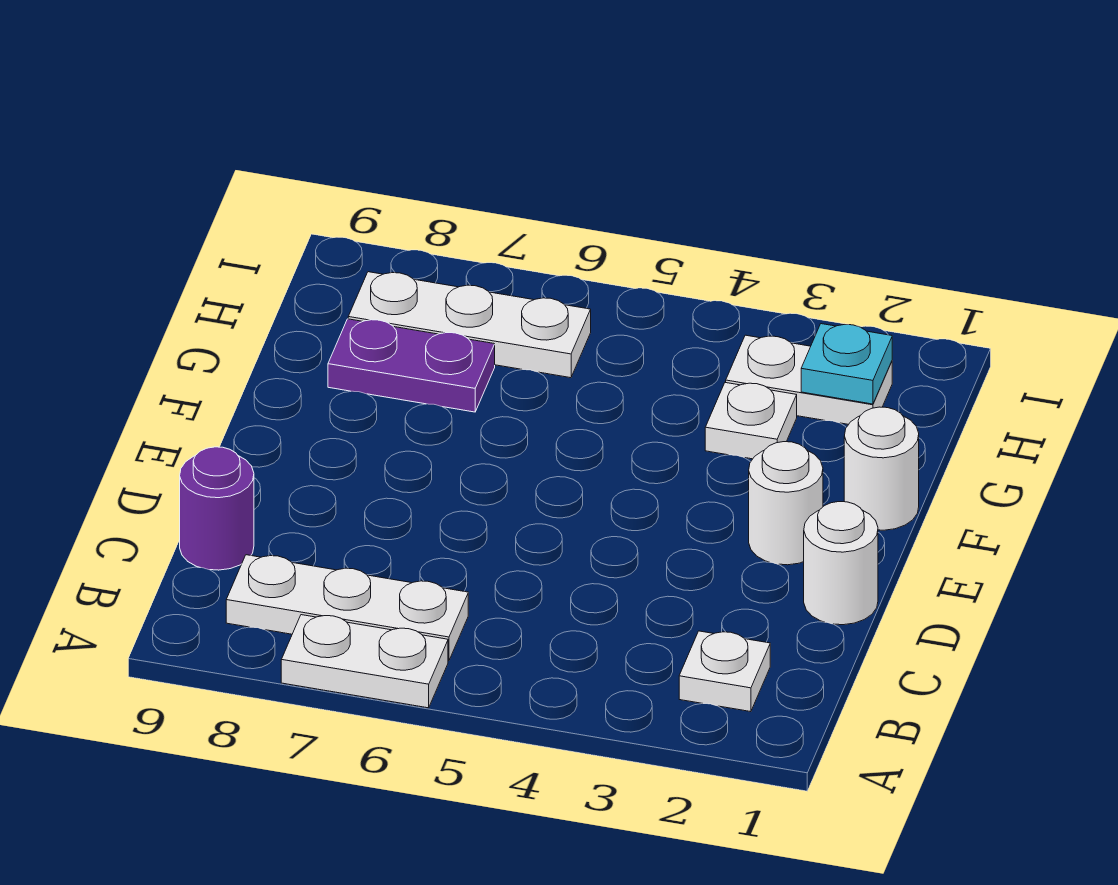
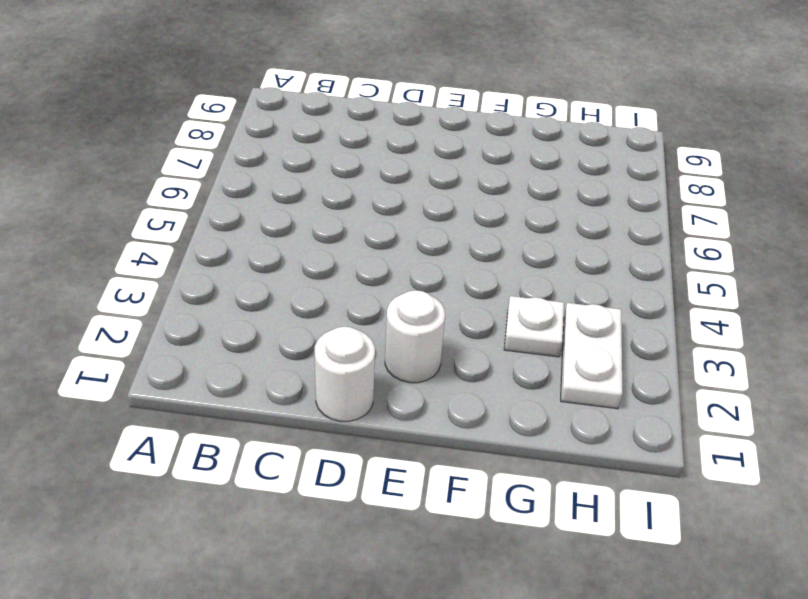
none -> white 1x2 plate [281,615,448,708]
none -> white 1x1 plate [679,631,770,712]
none -> white 1x3 plate [226,555,468,661]

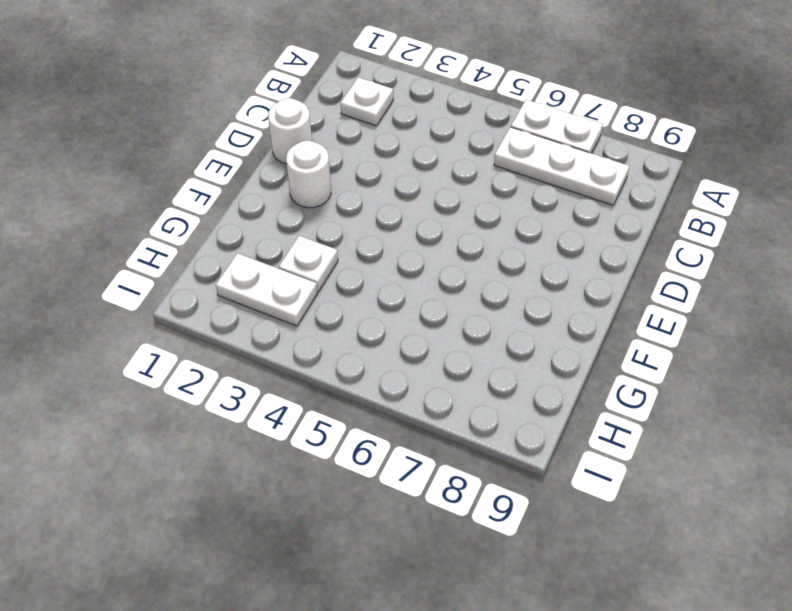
none -> purple 1x1 round brick [180,447,254,570]
none -> white 1x1 round brick [844,407,919,530]
none -> purple 1x2 plate [328,319,495,412]

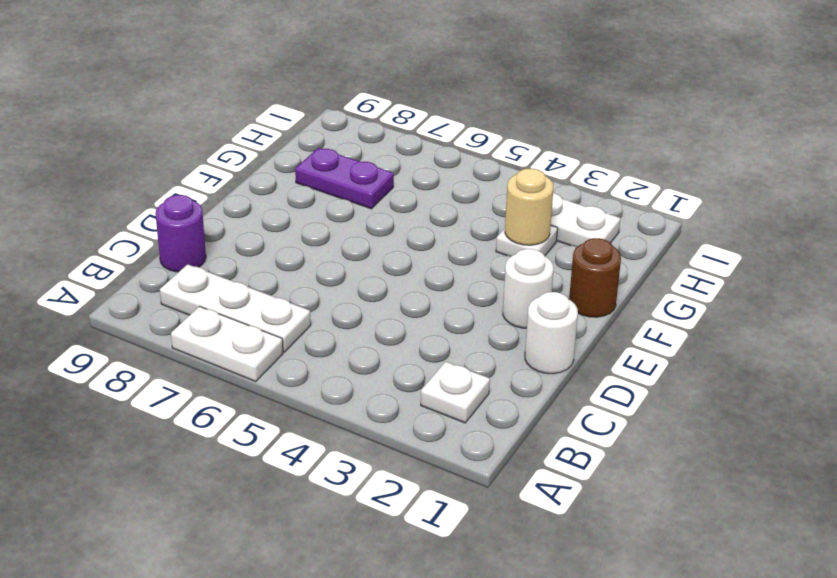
brown 1x1 round brick [569,238,621,317] -> white 1x1 round brick [844,407,919,530]
tan 1x1 round brick [505,169,553,245] -> none
none -> white 1x3 plate [348,272,591,378]
none -> cyan 1x1 plate [801,324,892,404]

